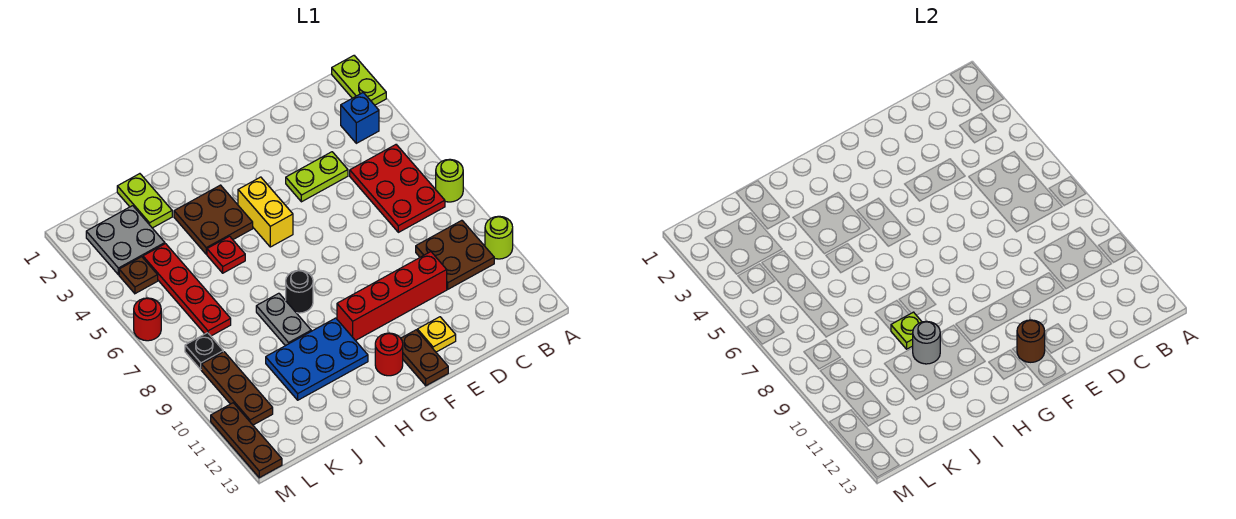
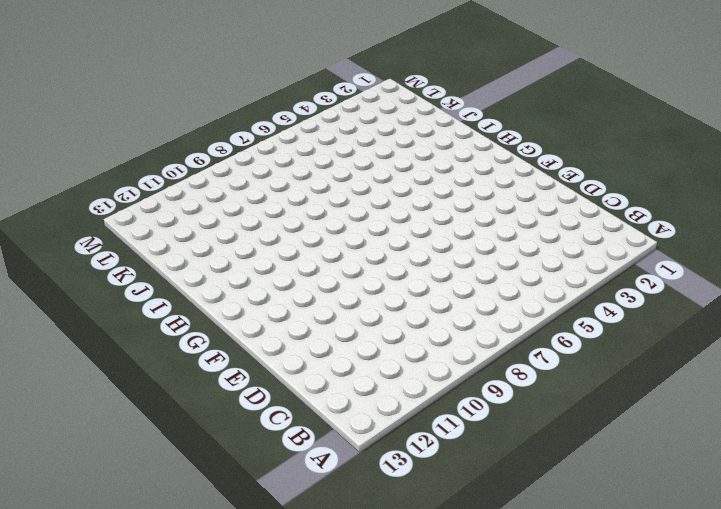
none -> lime 1x2 plate [332,56,386,105]
none -> lime 1x1 round brick [436,159,463,202]
none -> lime 1x1 round brick [485,216,513,259]

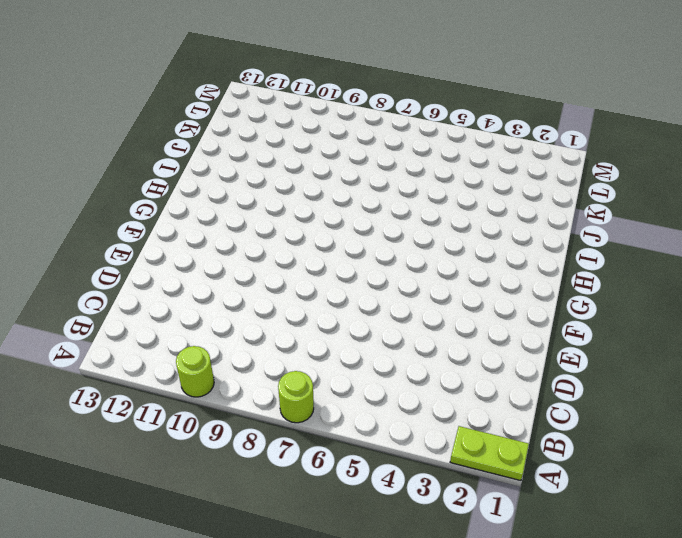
none -> blue 1x1 brick [341,93,379,143]
none -> red 2x3 plate [350,145,445,232]
none -> brown 2x2 plate [416,220,494,289]

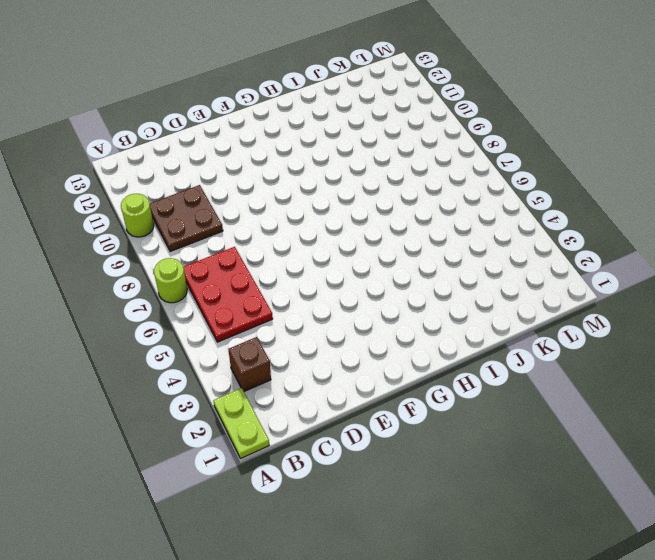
brown 1x1 brick [229,337,271,391] -> blue 1x1 brick [341,93,379,143]
none -> lime 1x2 plate [286,152,348,202]
none -> red 1x4 brick [337,252,447,341]
none -> yellow 1x1 plate [417,317,456,352]

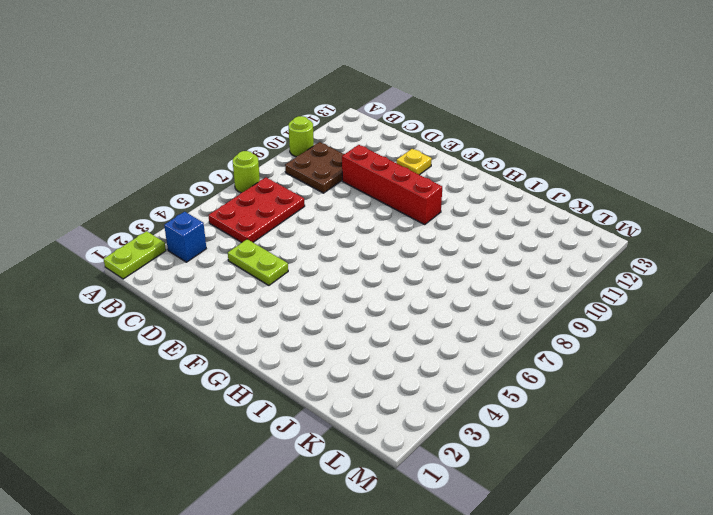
none -> brown 1x2 plate [401,330,448,386]
none -> yellow 1x2 brick [238,177,293,247]
none -> red 1x1 round brick [375,333,403,376]

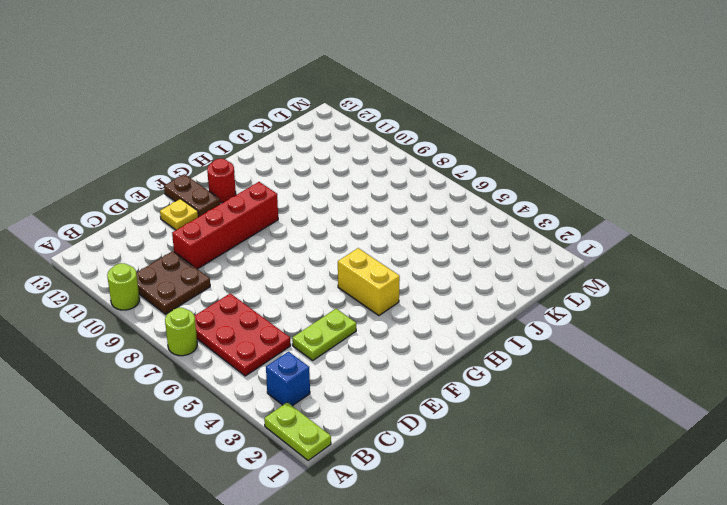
none -> brown 2x2 plate [174,185,253,254]
none -> black 1x1 round brick [286,270,313,313]
none -> blue 2x3 plate [266,318,368,400]

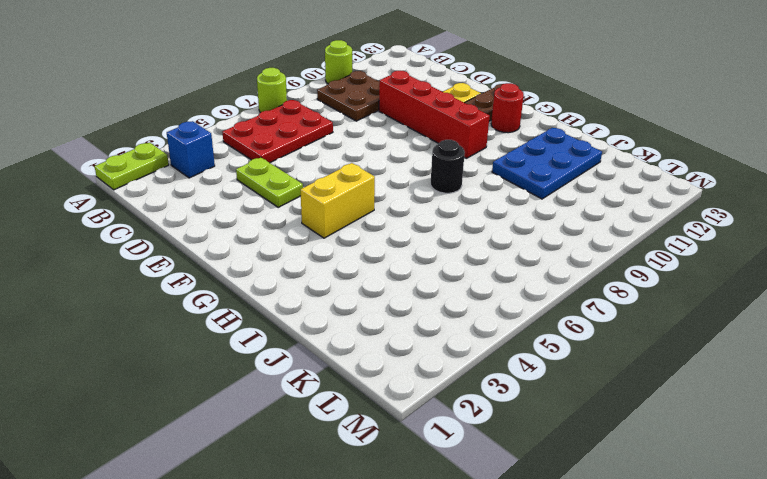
blue 2x3 plate [492,128,602,199] -> blue 2x3 plate turned to [266,318,368,400]
none -> brown 2x2 plate [174,185,253,254]
none -> red 1x1 plate [207,236,245,273]
none -> grey 1x2 plate [256,293,311,346]

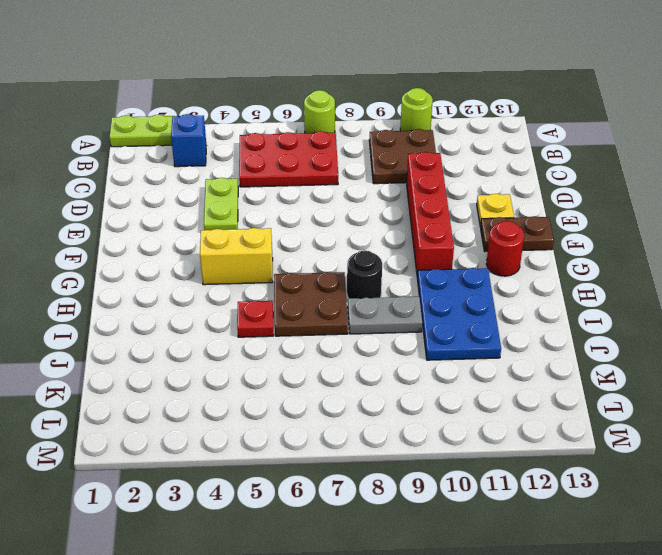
brown 2x2 plate [274,272,348,336] -> brown 2x2 plate moved to [174,185,253,254]
none -> lime 1x2 plate [117,174,172,228]
none -> grey 2x2 plate [86,206,165,275]
none -> red 1x4 plate [143,244,231,336]

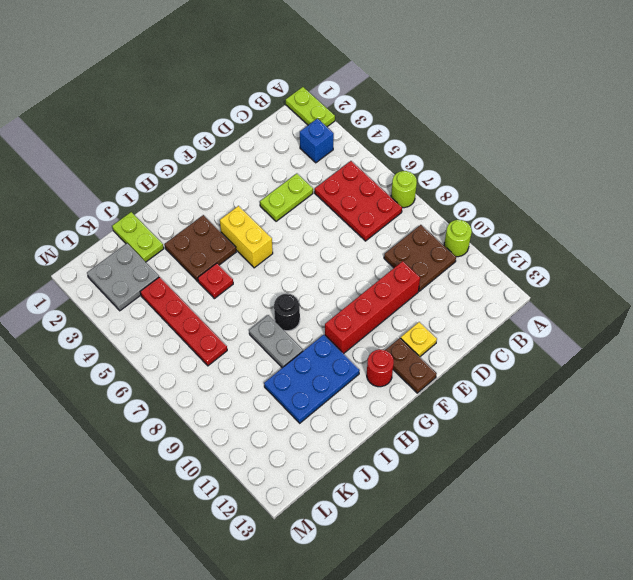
none -> brown 1x1 plate [119,257,158,294]
none -> black 1x1 plate [185,333,223,369]
none -> brown 1x3 plate [201,352,273,425]

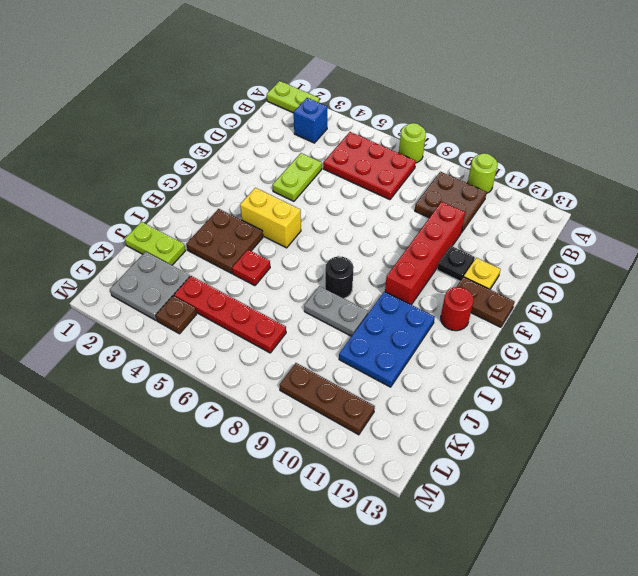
black 1x1 plate [437,246,475,281] -> black 1x1 plate moved to [185,333,223,369]
none -> red 1x1 round brick [134,298,161,341]
none -> brown 1x3 plate [211,403,282,478]
none -> brown 1x1 round brick [1017,320,1045,362]

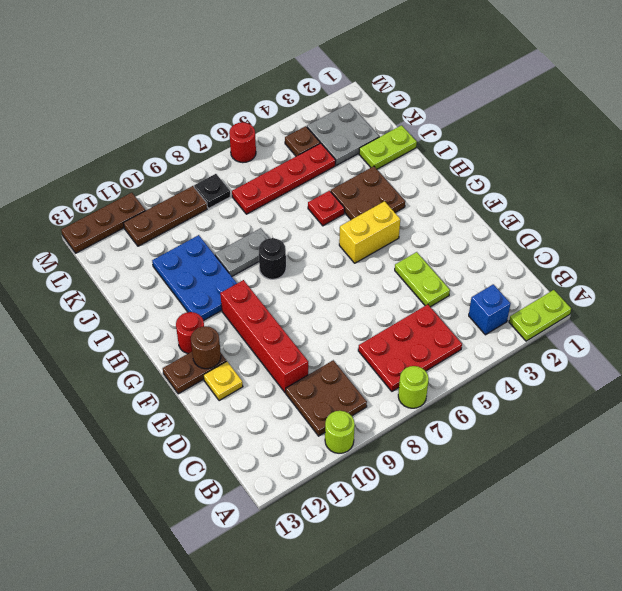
none -> lime 1x1 plate [891,312,922,349]
none -> grey 1x1 round brick [913,321,940,364]

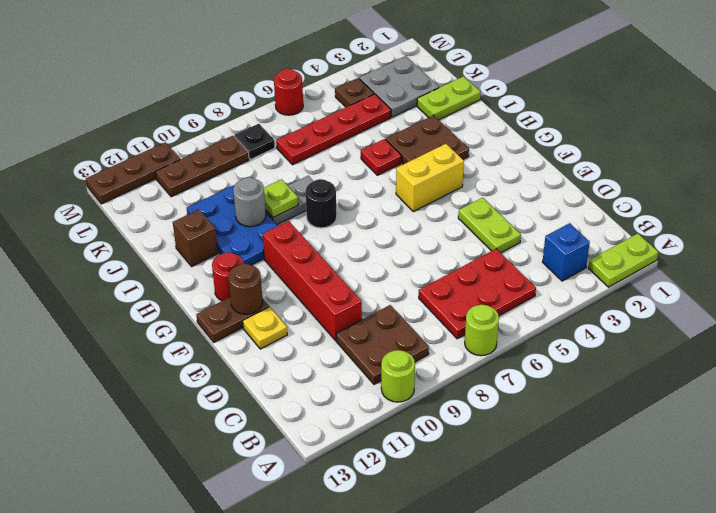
brown 1x1 brick [173,209,218,266] -> none

